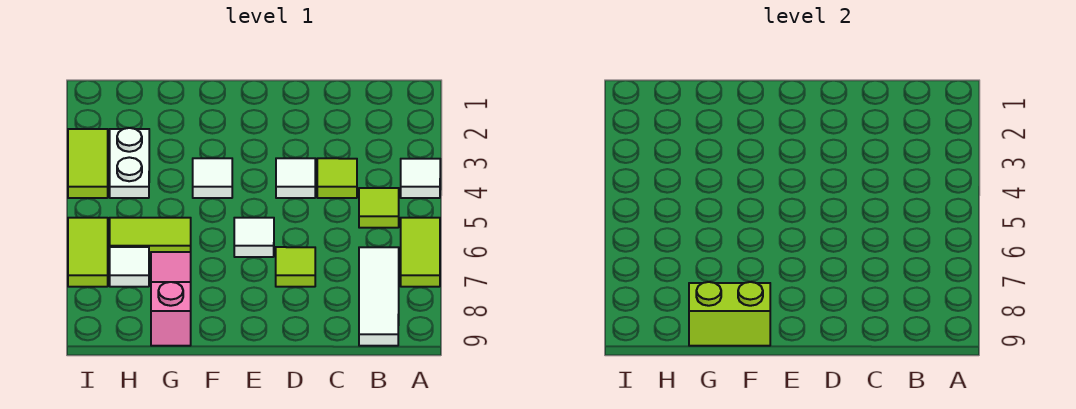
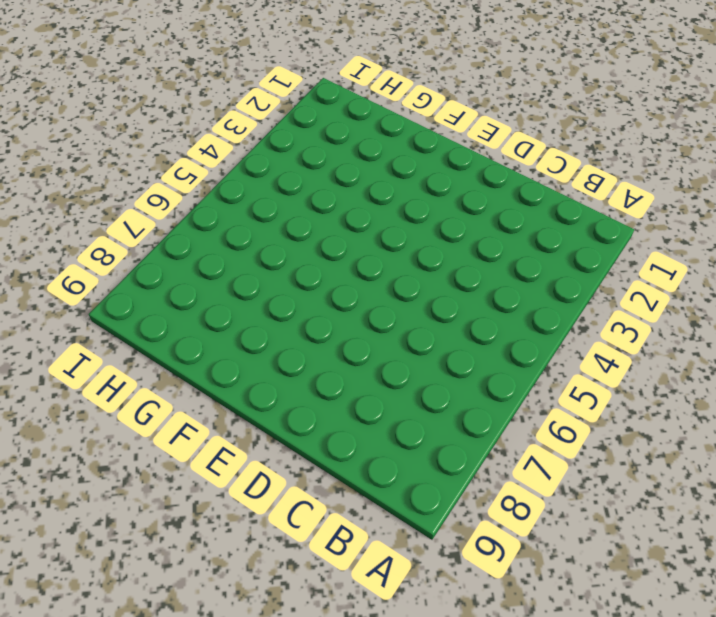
none -> white 1x1 tile [401,159,440,198]
none -> lime 1x2 tile [401,218,440,287]
none -> lime 1x1 tile [359,188,399,228]

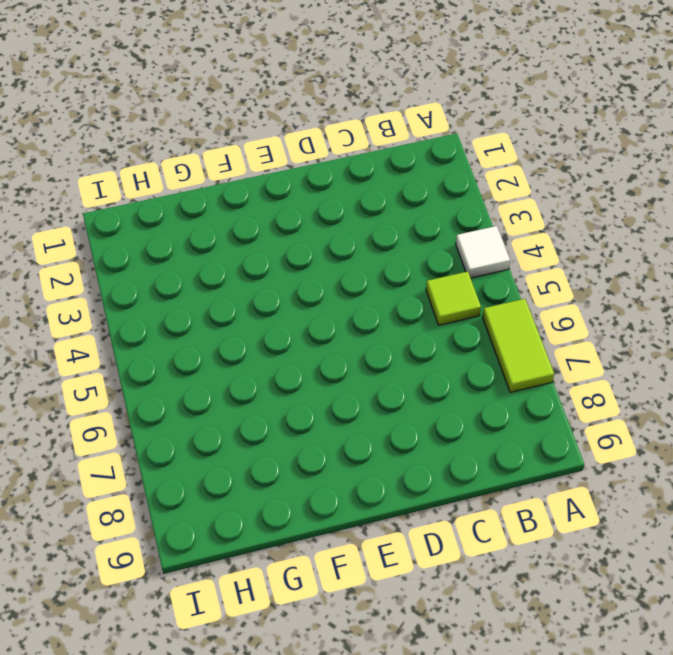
none -> white 1x3 tile [359,247,399,346]
none -> lime 1x1 tile [317,158,357,198]
none -> white 1x1 tile [276,158,315,198]

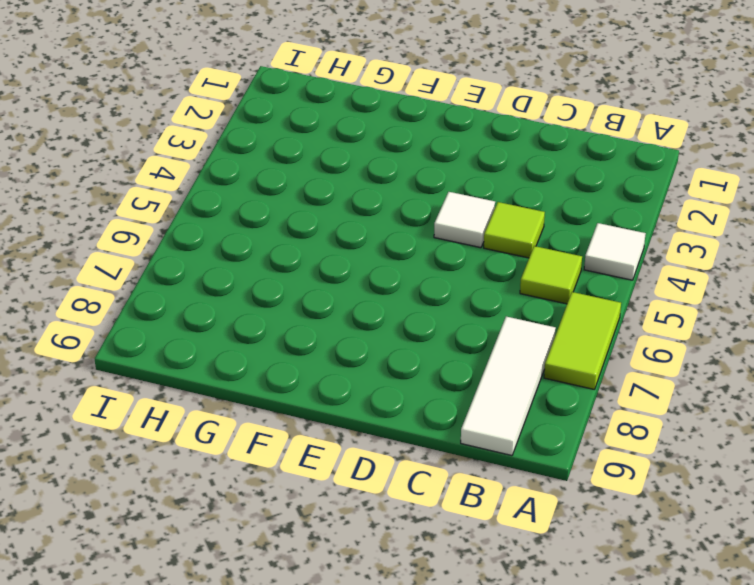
none -> lime 1x1 tile [276,247,315,287]
none -> white 1x1 tile [234,218,274,257]
none -> white 1x1 tile [193,158,232,198]

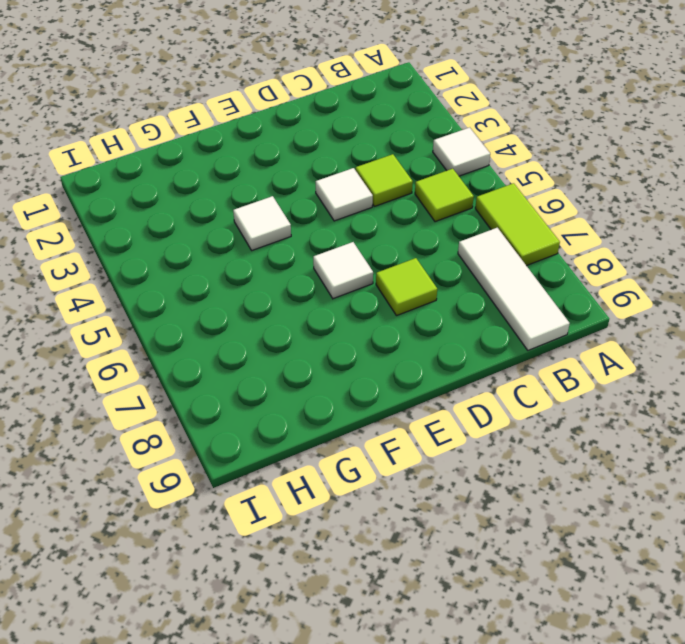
none -> lime 1x2 tile [110,218,191,257]
none -> pink 1x3 slope [151,252,191,346]
none -> white 1x2 plate [110,128,149,198]

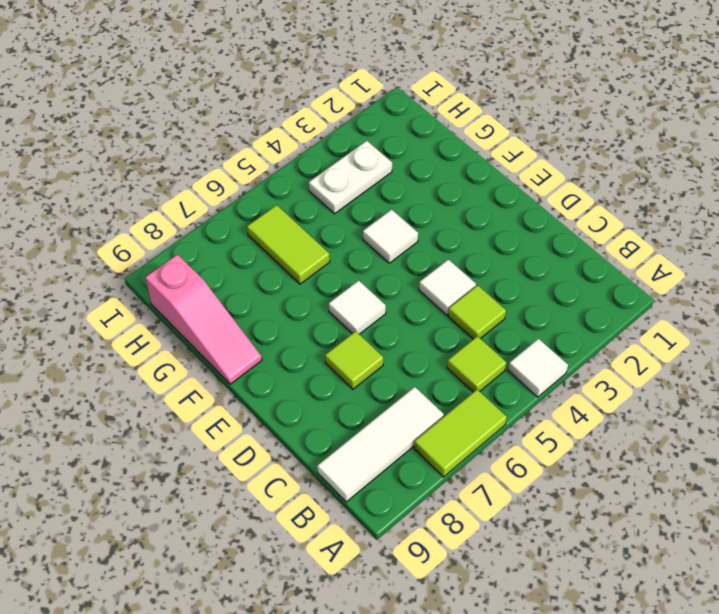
pink 1x3 slope [145,254,262,384] -> pink 1x3 slope turned to [151,252,191,346]
none -> white 1x1 tile [110,247,149,287]
none -> lime 1x2 tile [68,129,108,198]
none -> lime 1x2 tile [68,218,108,287]

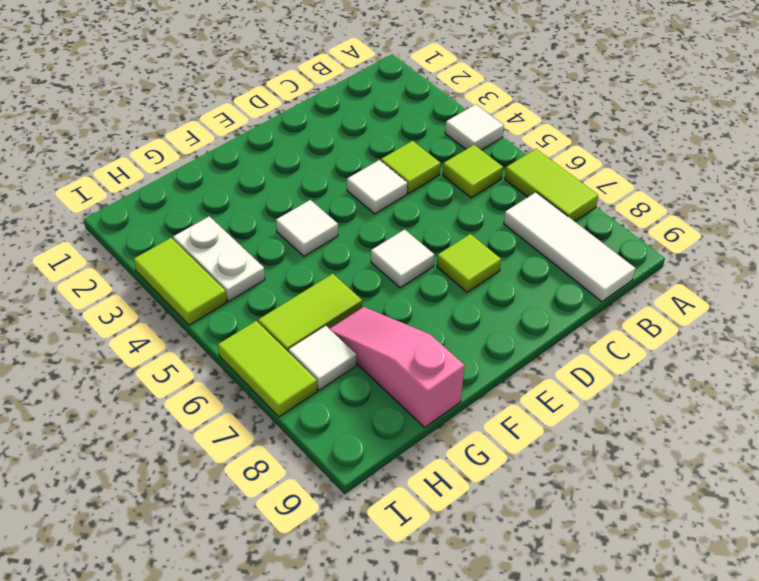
none -> lime 1x2 brick [689,282,770,346]

